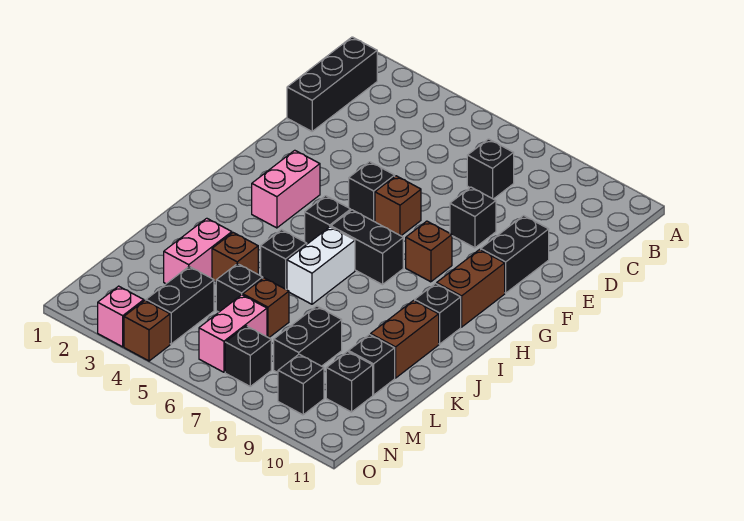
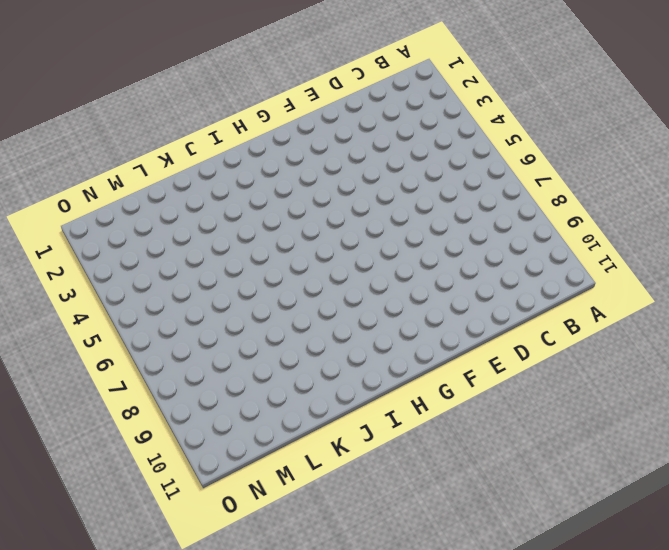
none -> black 1x3 brick [287,37,377,131]
none -> black 1x1 brick [467,139,514,199]
none -> black 1x1 brick [450,187,496,248]

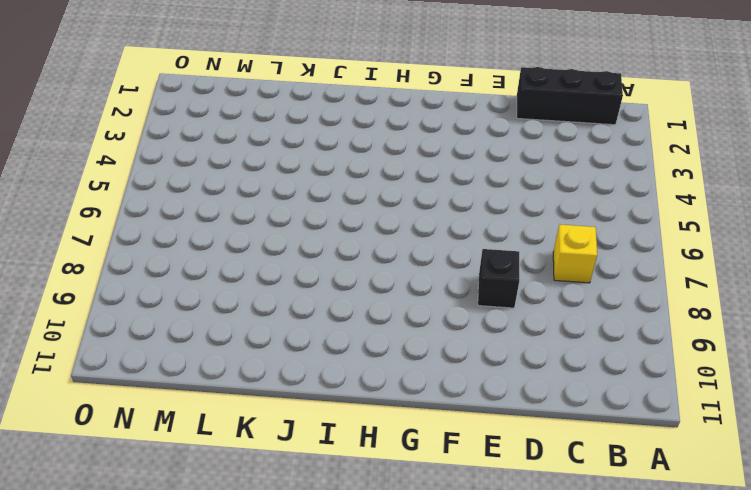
yellow 1x1 brick [553,225,597,283] -> black 1x1 brick [467,139,514,199]
none -> black 1x2 brick [481,216,549,293]
none -> black 1x1 brick [349,162,395,222]
none -> brown 1x1 brick [375,176,421,236]

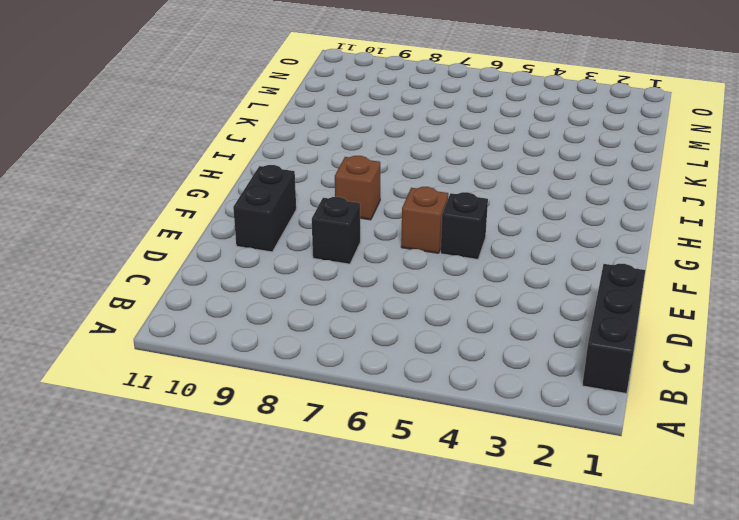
none -> black 1x1 brick [467,139,514,199]
none -> pink 1x2 brick [252,150,320,228]
none -> brown 1x2 brick [437,250,505,327]

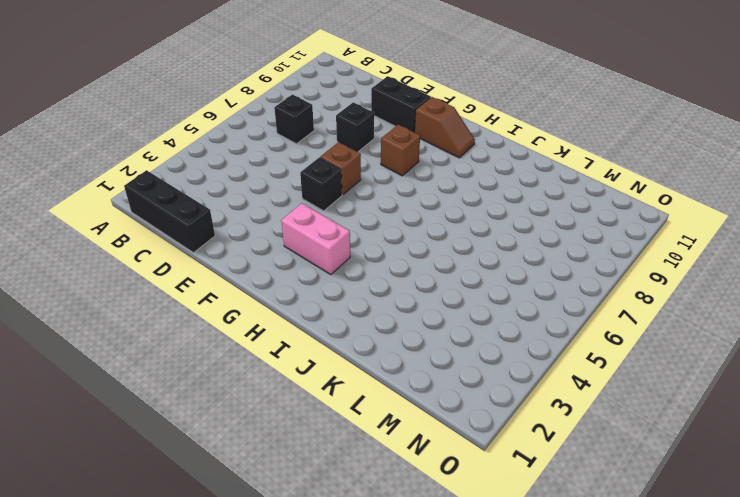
brown 1x2 slope [415,97,475,158] -> brown 1x2 brick [437,250,505,327]
none -> black 1x1 brick [305,196,351,244]
none -> black 1x2 brick [331,210,403,285]
none -> white 1x2 brick [287,227,355,304]

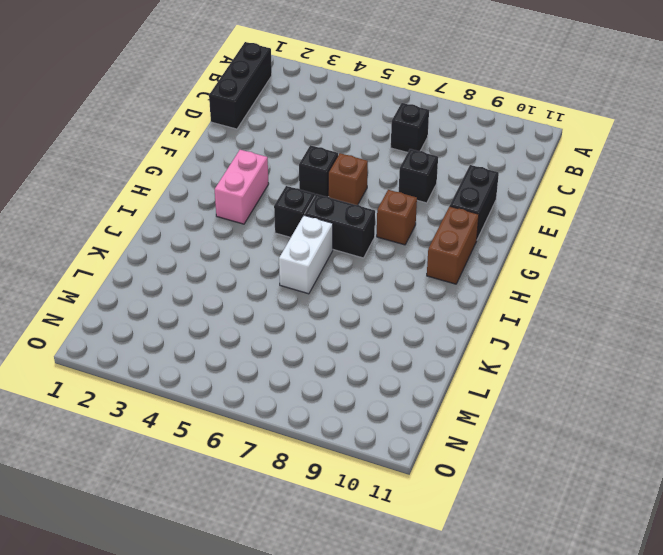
none -> black 1x1 brick [415,284,461,344]
none -> black 1x1 brick [261,230,307,290]
none -> brown 1x2 brick [371,301,439,378]

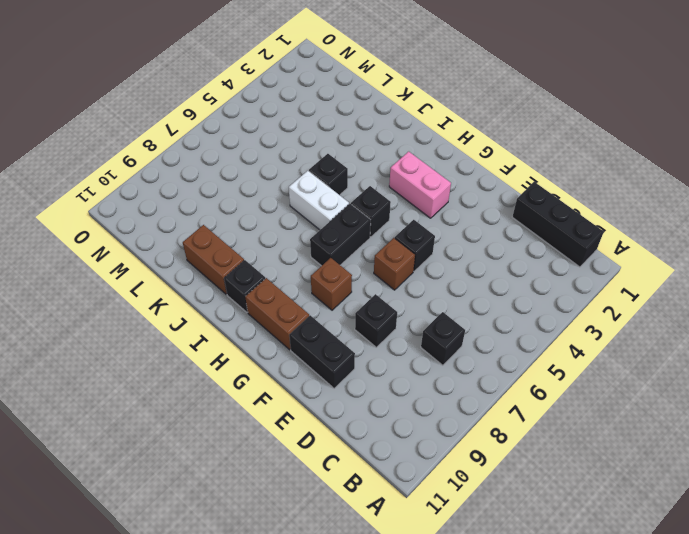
none -> pink 1x2 brick [164,218,232,284]
none -> brown 1x1 brick [212,233,258,282]
none -> black 1x1 brick [216,263,263,312]

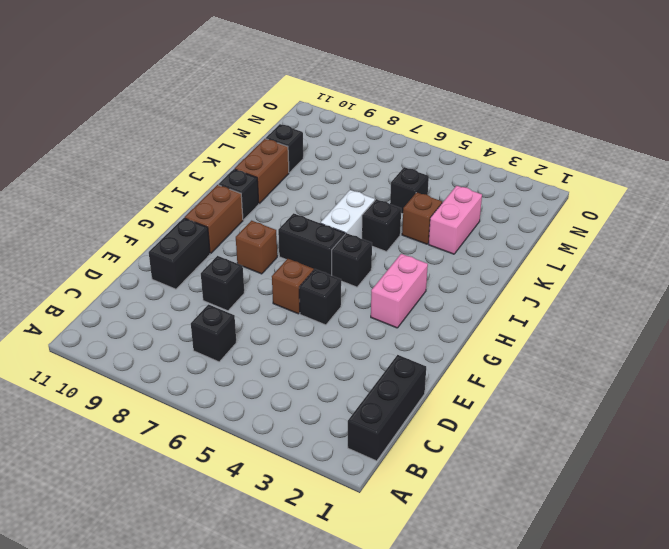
none -> brown 1x1 brick [243,278,289,338]
none -> black 1x2 brick [274,306,342,372]
none -> black 1x2 brick [146,267,214,344]

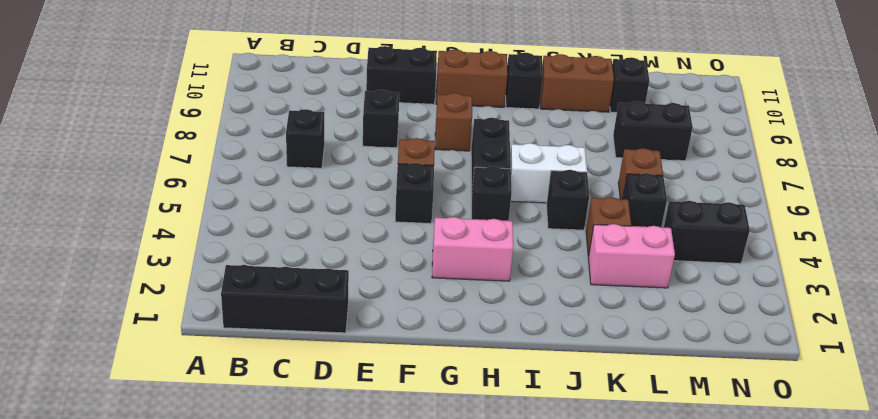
none -> pink 1x2 brick [199,295,267,372]
none -> black 1x1 brick [326,352,373,412]
none -> black 1x1 brick [225,326,271,386]

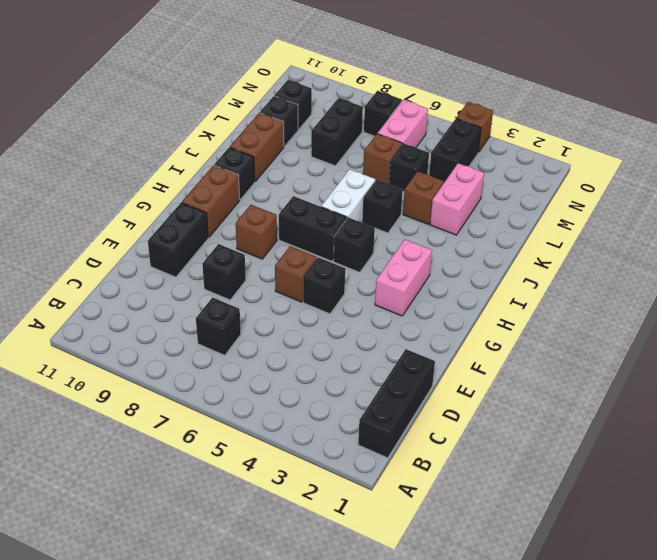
none -> black 1x1 brick [278,354,324,415]
none -> pink 1x1 brick [98,286,144,347]

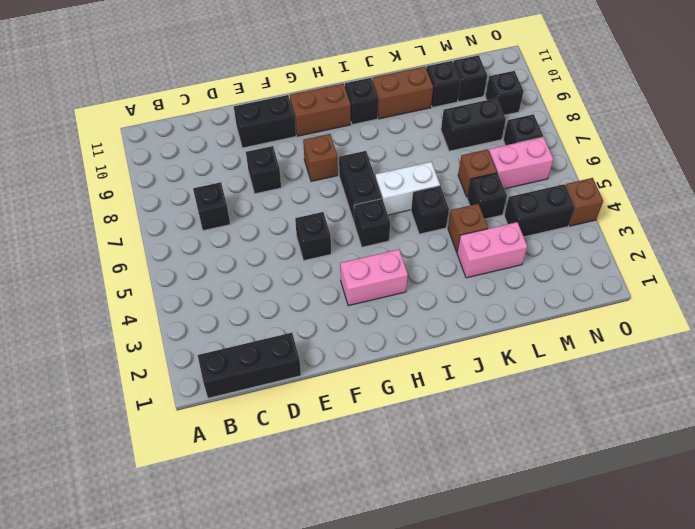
none -> brown 1x1 brick [375,176,421,236]
none -> pink 1x1 brick [98,286,144,347]

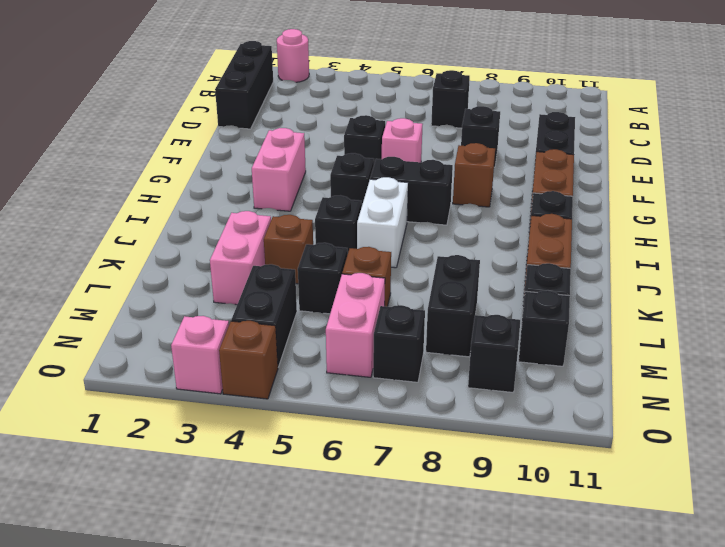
pink 1x1 round brick [277,29,309,82] -> none
pink 1x1 brick [382,118,423,162] -> brown 1x1 brick [375,176,421,236]

